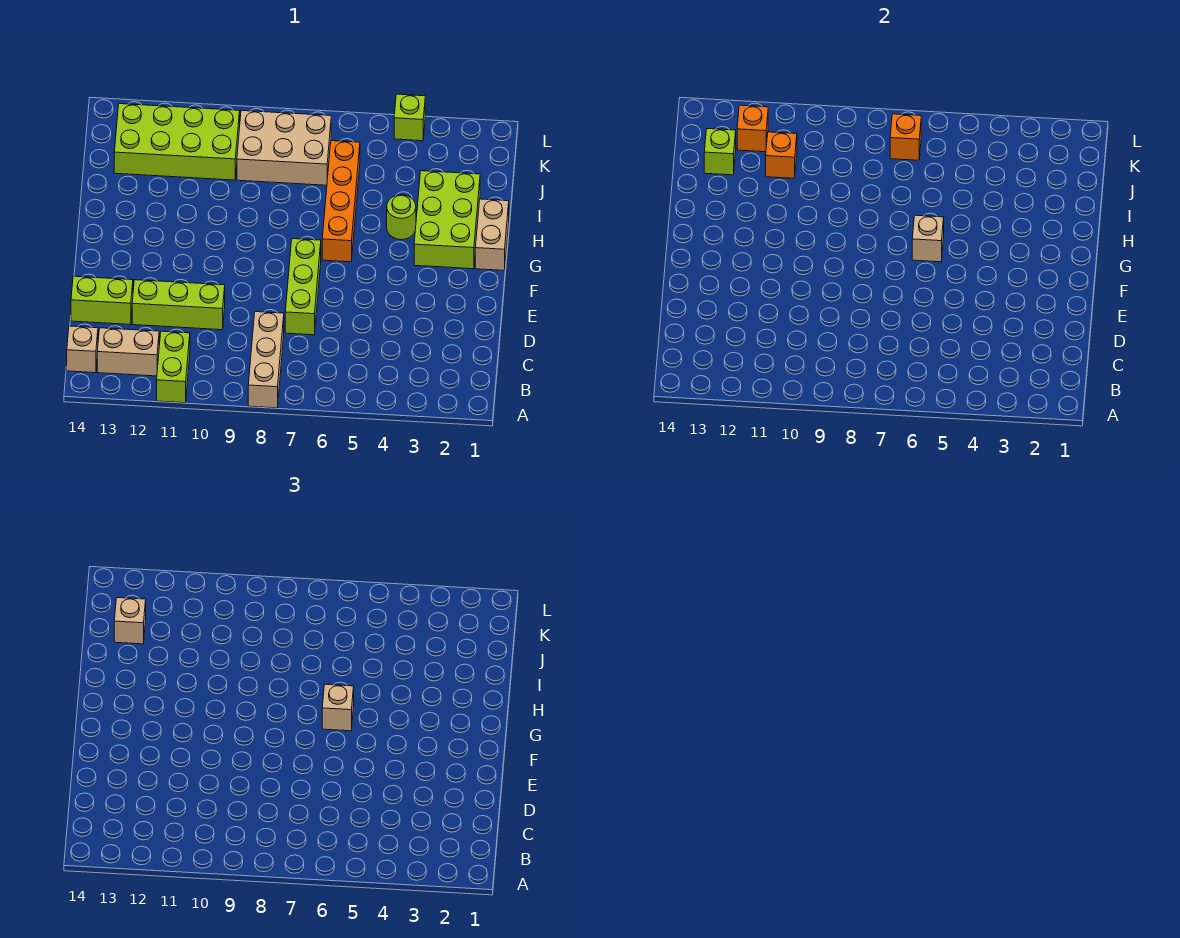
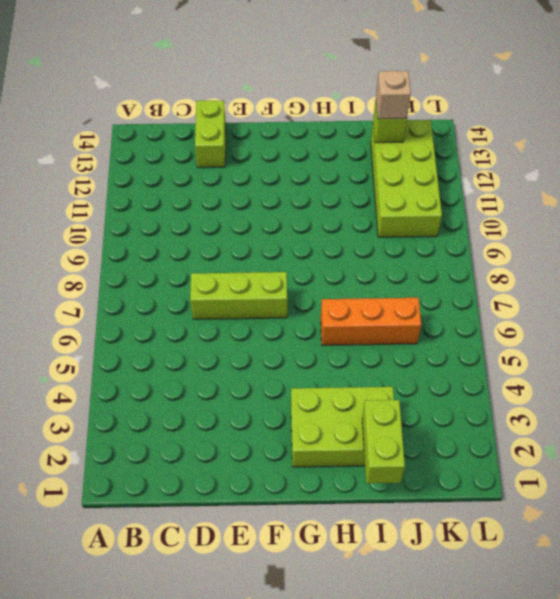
orange 1x3 brick [321,298,421,345] -> orange 1x4 brick [322,141,360,262]
lime 1x2 brick [362,400,405,483] -> lime 1x2 brick turned to [157,331,190,403]
none -> tan 1x3 brick [248,312,284,408]
none -> tan 1x2 brick [97,328,159,376]
none -> tan 1x1 brick [67,326,98,373]

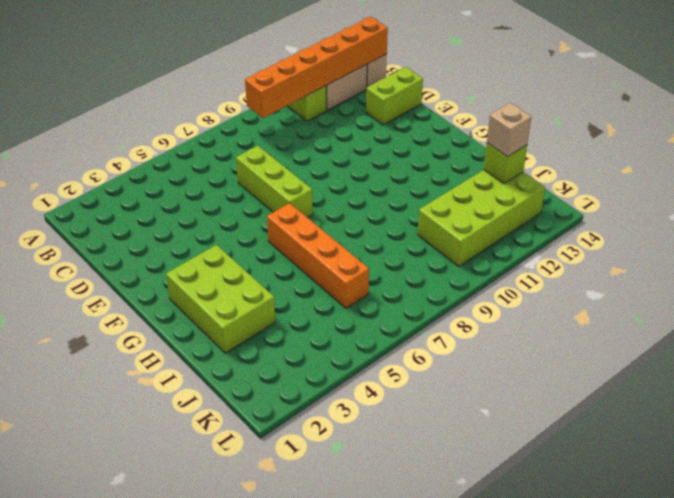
orange 1x6 brick [245,17,388,118] -> none
none -> tan 1x3 brick [248,312,284,408]
none -> lime 1x3 brick [132,280,225,330]
none -> tan 1x2 brick [475,199,509,270]

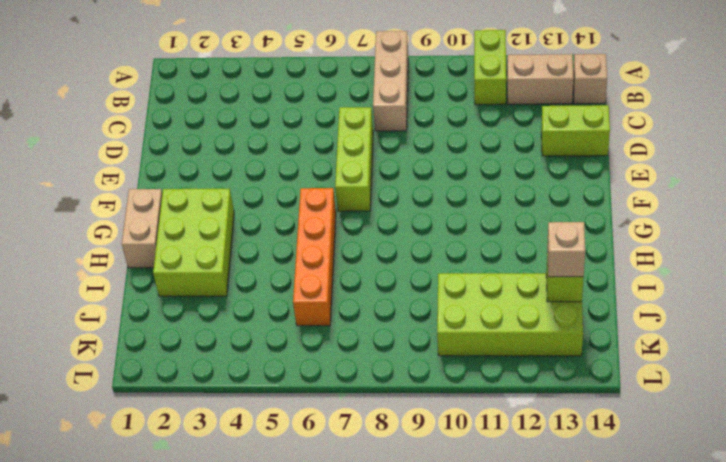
none -> lime 1x3 brick [132,280,225,330]
none -> lime 1x1 round brick [387,195,416,240]
none -> tan 2x3 brick [237,111,331,185]

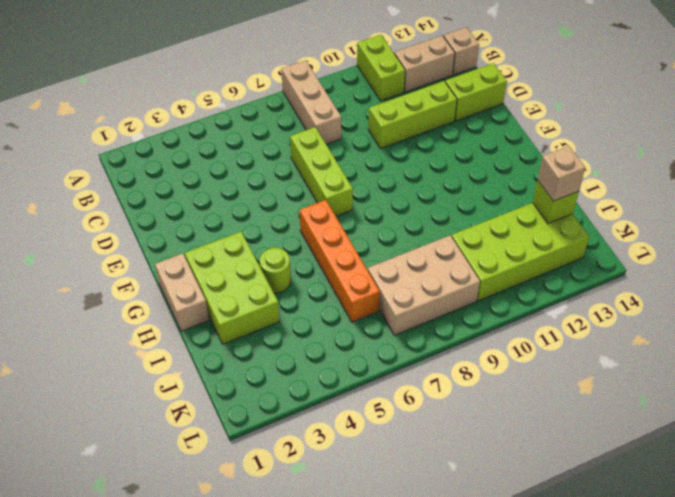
none -> lime 1x1 brick [394,94,425,141]
none -> tan 1x1 brick [912,215,944,262]
none -> orange 1x1 brick [766,132,797,178]

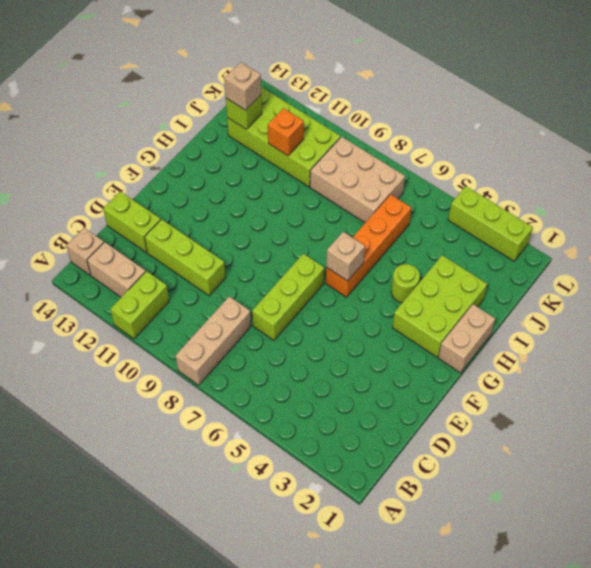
lime 1x3 brick [448,186,533,261] -> lime 1x1 brick [394,94,425,141]
none -> orange 1x1 brick [890,114,921,160]
none -> orange 1x1 brick [737,105,768,152]
none -> tan 1x1 brick [322,684,354,731]

